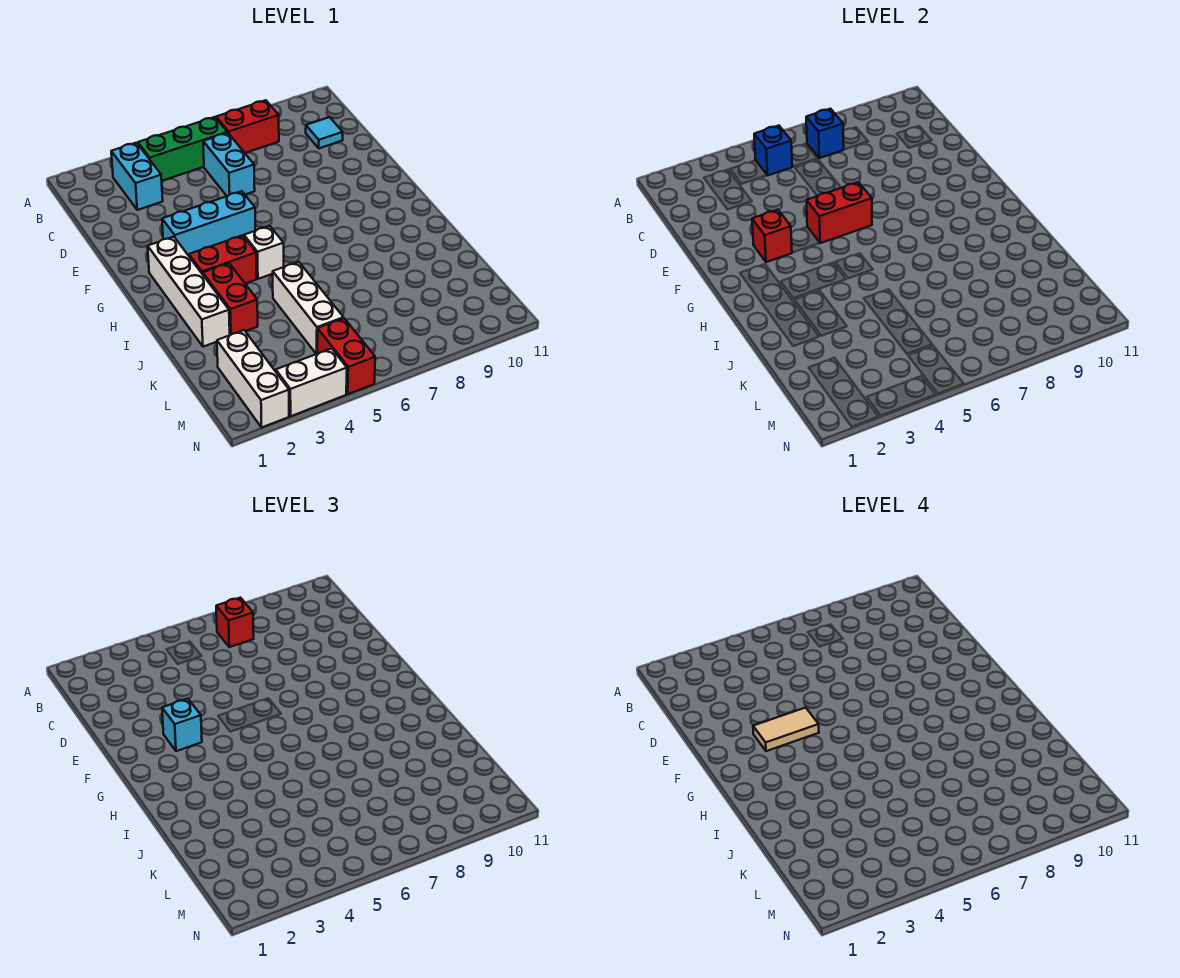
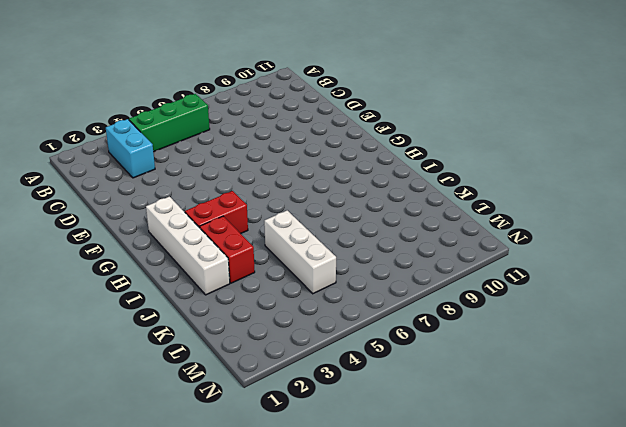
none -> red 1x2 brick [216,100,279,153]
none -> cyan 1x2 brick [203,133,255,196]
none -> cyan 1x1 tile [306,117,343,148]

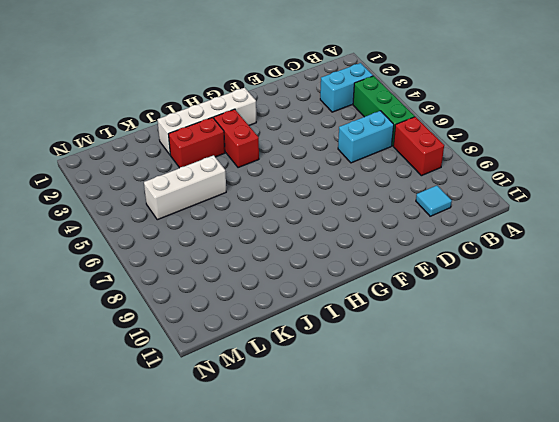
none -> cyan 1x3 brick [162,191,256,256]
none -> white 1x1 brick [244,226,284,279]
none -> white 1x3 brick [217,330,289,427]

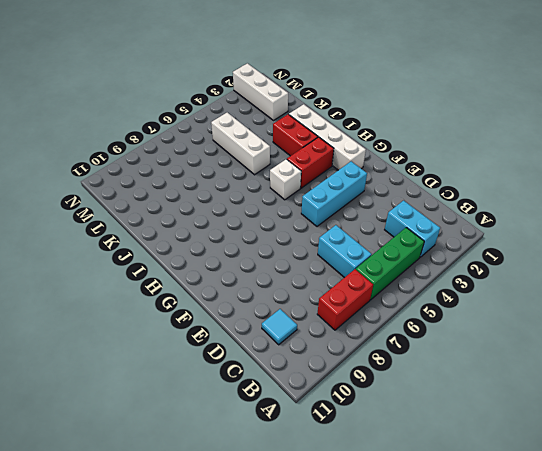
none -> red 1x2 brick [317,318,375,394]
none -> white 1x2 brick [276,348,347,416]
none -> blue 1x1 brick [754,126,792,175]

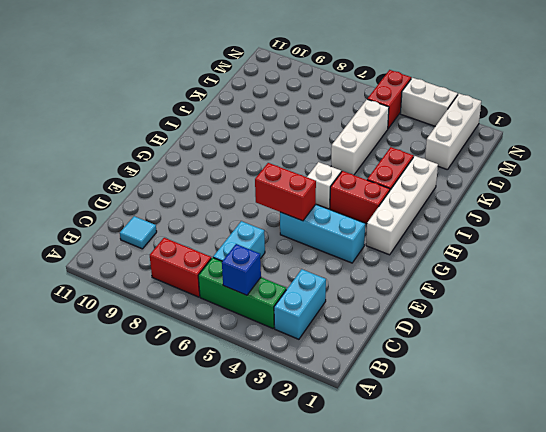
none -> blue 1x1 brick [806,109,844,158]
none -> red 1x1 brick [752,210,792,262]
none -> red 1x1 brick [216,598,254,647]

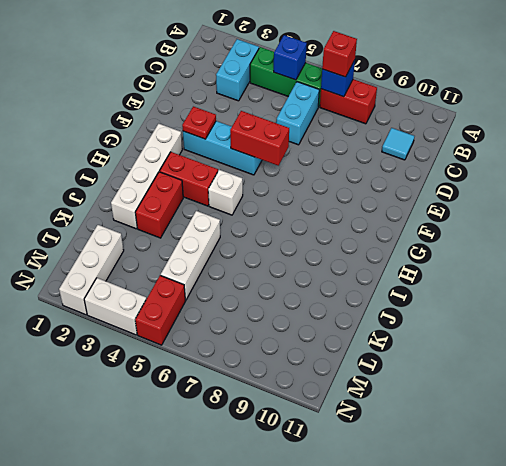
red 1x1 plate [182,106,216,139] -> red 1x1 brick [752,210,792,262]
none -> cyan 1x1 brick [162,699,202,751]
none -> tan 1x2 tile [753,708,819,751]

